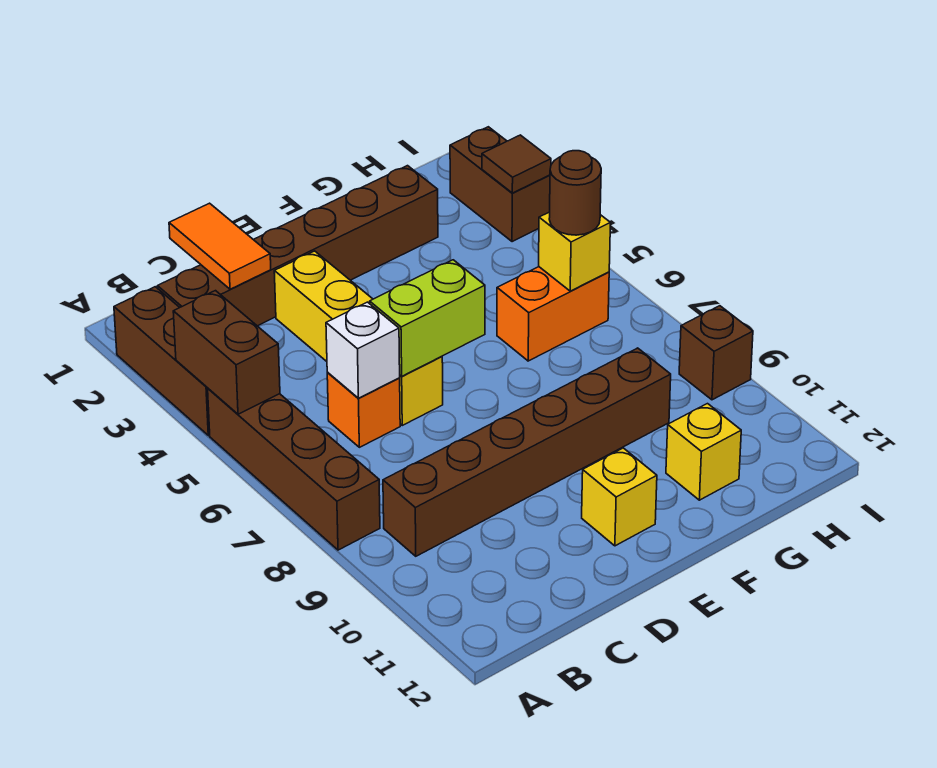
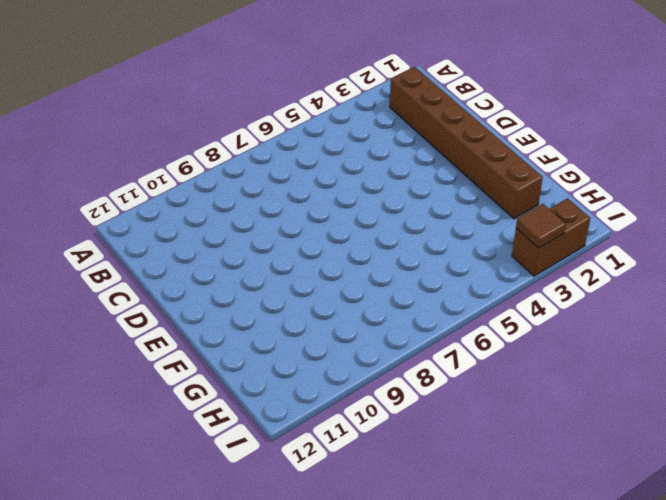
none -> brown 1x3 brick [114,287,210,435]
none -> brown 1x4 brick [208,389,380,550]
none -> brown 1x6 brick [383,348,671,556]

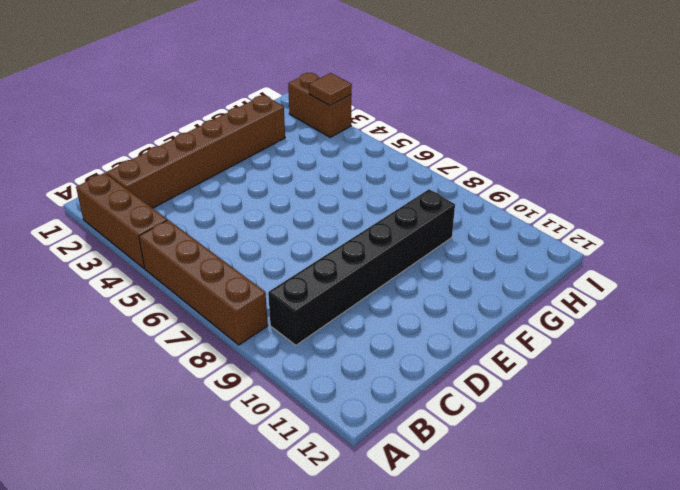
black 1x6 brick [268,189,455,345] -> brown 1x6 brick [383,348,671,556]
none -> orange 1x1 brick [327,373,400,447]
none -> yellow 1x4 brick [274,251,443,425]
none -> yellow 1x1 brick [582,448,657,546]

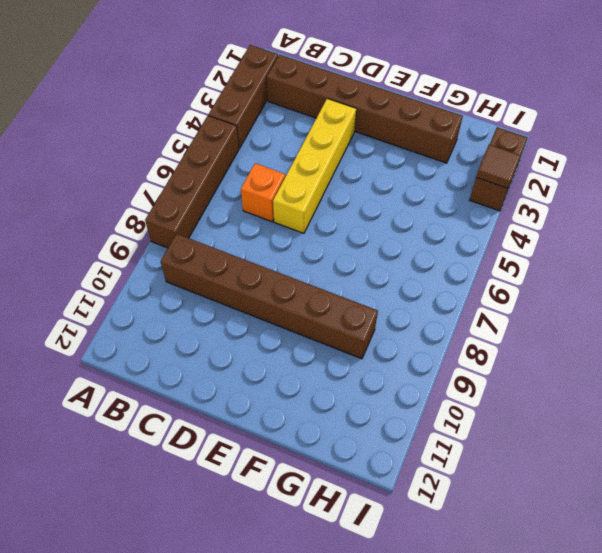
none -> yellow 1x1 brick [582,448,657,546]
none -> orange 1x2 brick [497,267,609,361]
none -> yellow 1x1 brick [666,404,741,500]

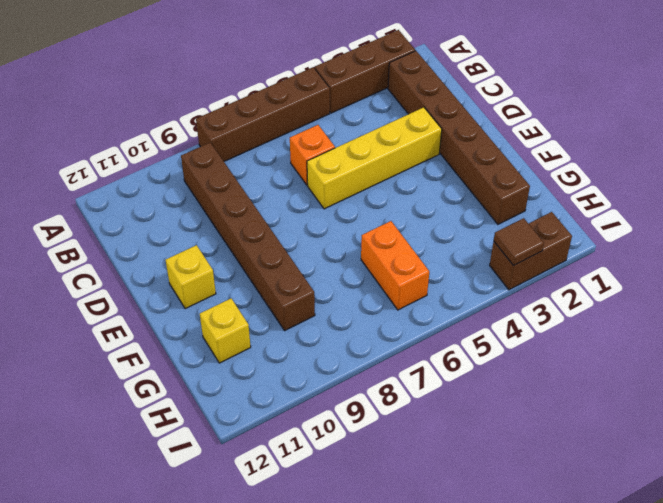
none -> brown 1x1 brick [679,306,753,400]
none -> brown 1x2 brick [173,291,280,414]
none -> orange 1x2 tile [169,203,271,289]

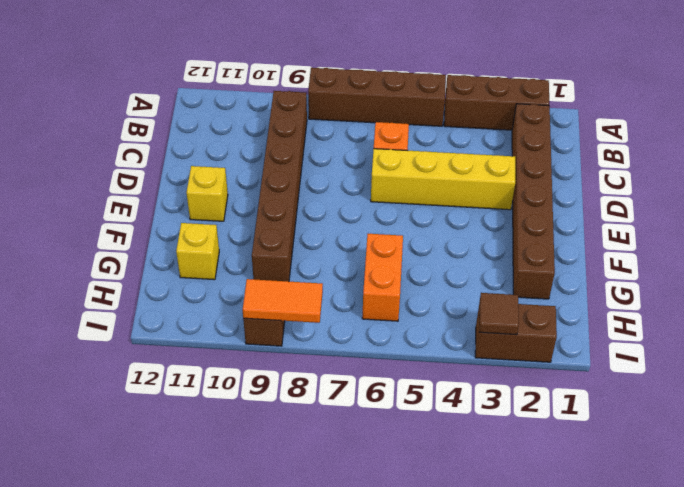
orange 1x2 tile [243,279,323,323] -> orange 1x2 tile moved to [169,203,271,289]
none -> brown 1x2 brick [173,291,280,414]
none -> white 1x1 brick [326,302,400,398]
none -> lime 1x2 brick [370,260,485,376]

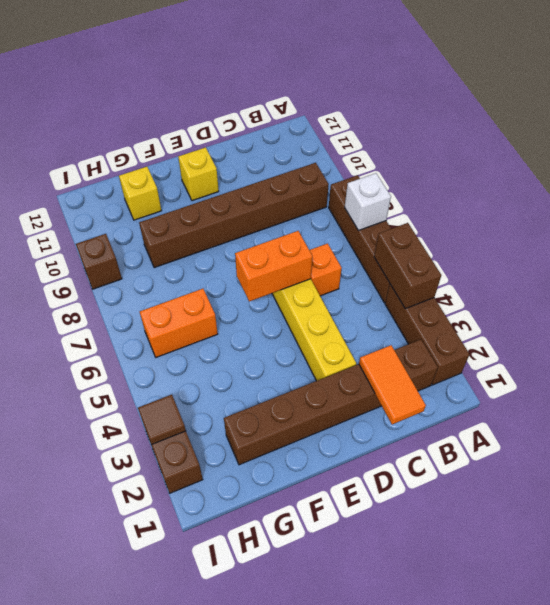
white 1x1 brick [345,173,391,230] -> white 1x1 brick moved to [326,302,400,398]
orange 1x2 brick [235,231,312,301] -> lime 1x2 brick [370,260,485,376]
none -> yellow 1x1 brick [539,212,610,291]
none -> brown 1x1 round brick [549,151,601,235]

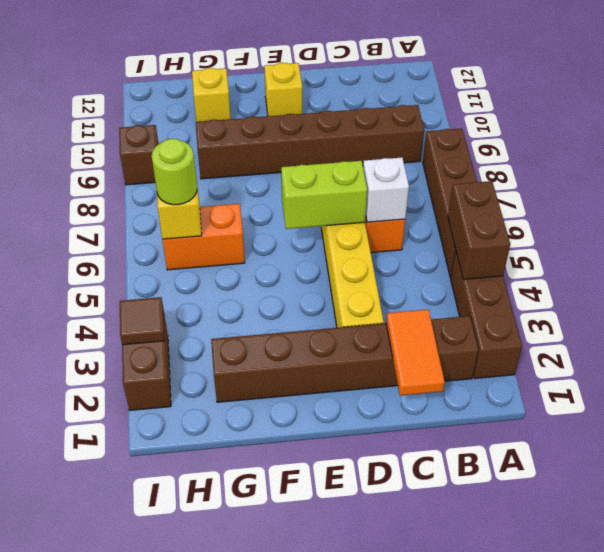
lime 1x1 round brick [152,139,197,205] -> brown 1x1 round brick [549,151,601,235]

